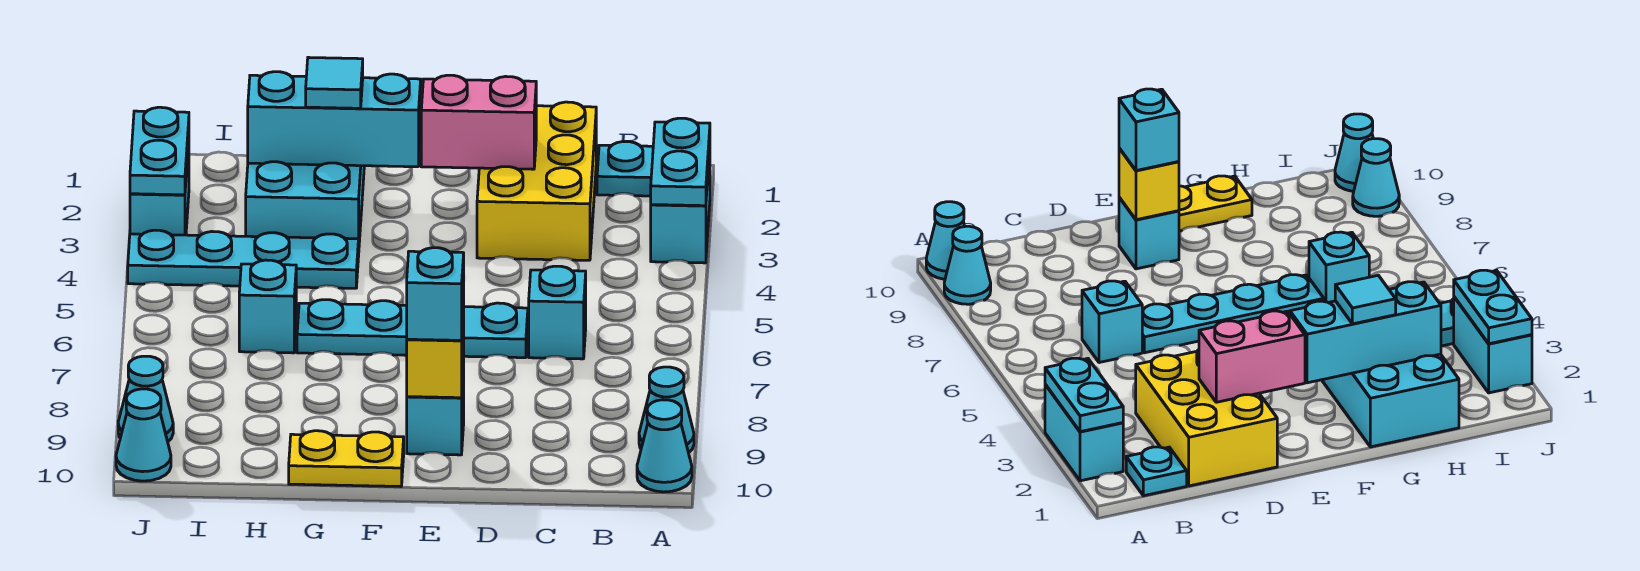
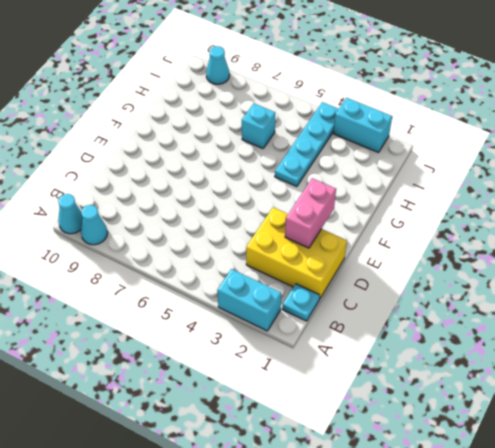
none -> cyan 1x1 brick [529,266,586,359]
none -> cyan 1x4 plate [297,300,528,358]
none -> cyan 1x1 brick [407,369,464,455]

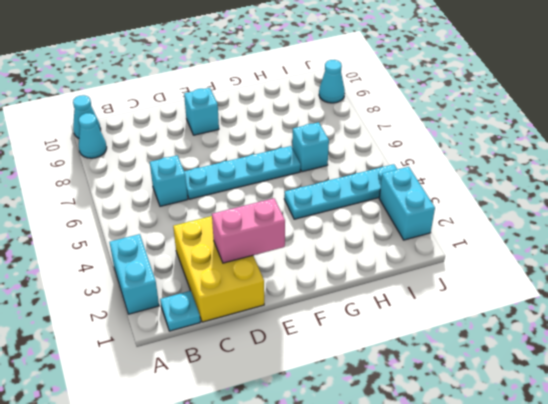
none -> yellow 1x2 plate [289,431,404,487]
none -> cyan 2x3 brick [246,162,364,242]
none -> cyan 1x1 cone [116,389,171,481]

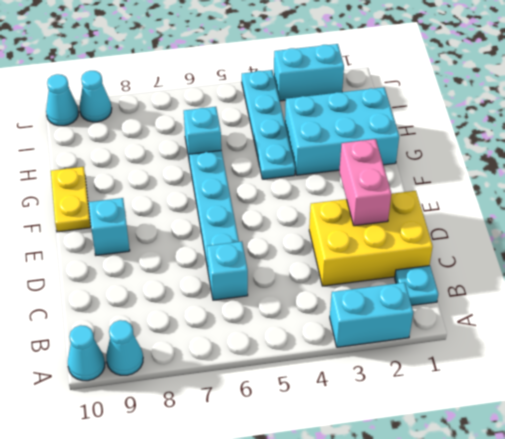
none -> cyan 1x2 plate [651,118,710,206]
none -> yellow 1x1 brick [407,312,464,398]
none -> cyan 1x3 brick [248,72,421,167]

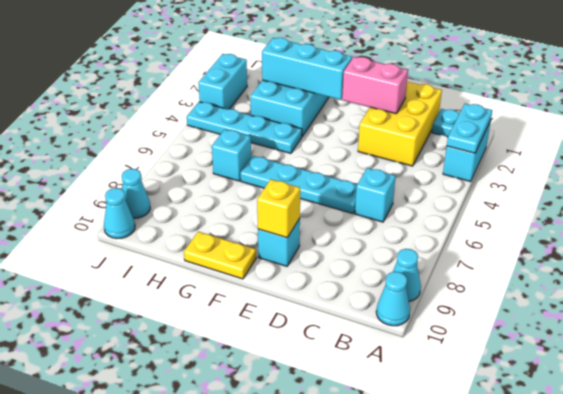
none -> cyan 1x2 plate [130,107,189,195]
none -> cyan 1x1 brick [407,248,464,340]
none -> cyan 1x1 tile [306,57,363,108]

